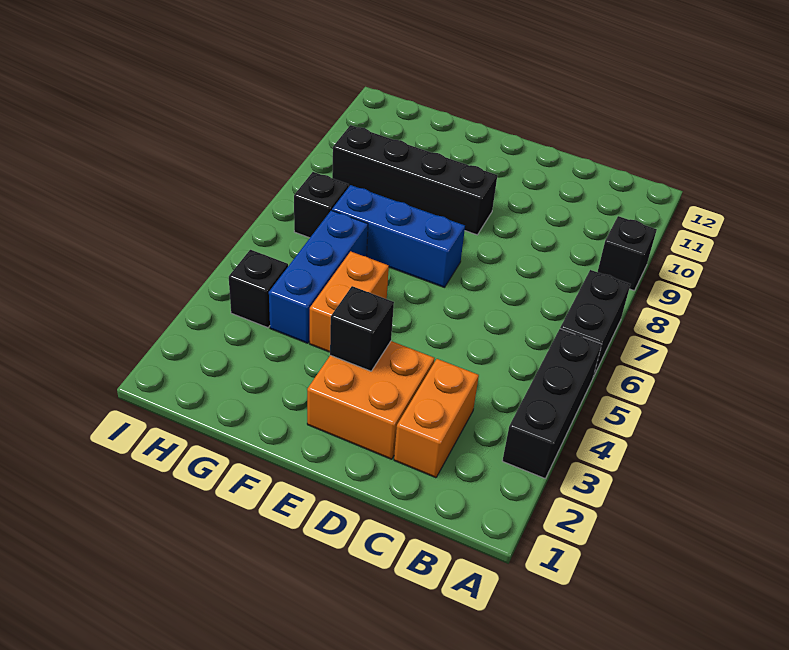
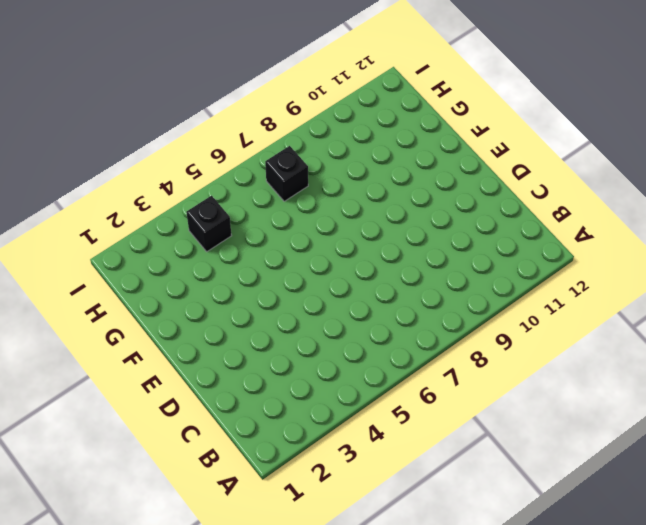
none -> black 1x3 brick [502,329,602,478]
none -> black 1x2 brick [560,270,630,377]
none -> black 1x1 brick [598,216,657,291]

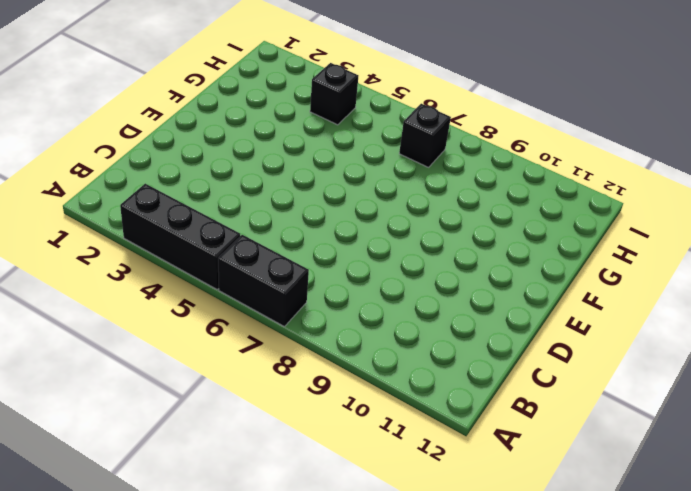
none -> black 1x1 brick [598,216,657,291]
none -> orange 1x2 brick [394,359,479,478]
none -> orange 2x2 brick [307,341,434,459]

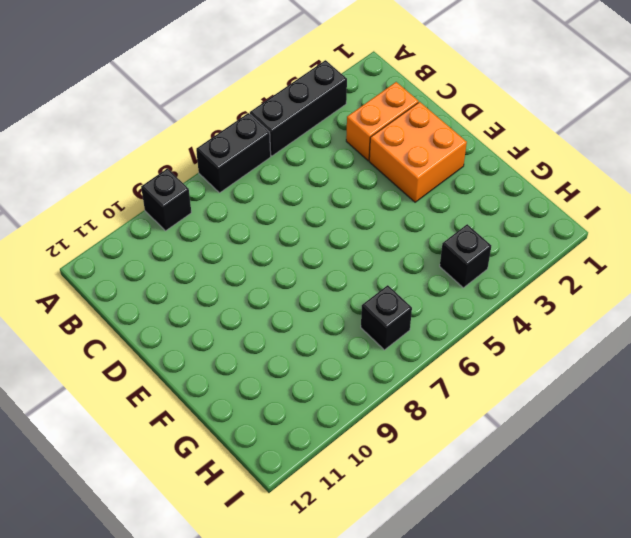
none -> blue 1x3 brick [332,185,465,287]
none -> black 1x4 brick [332,125,497,235]
none -> orange 1x2 brick [310,251,389,352]

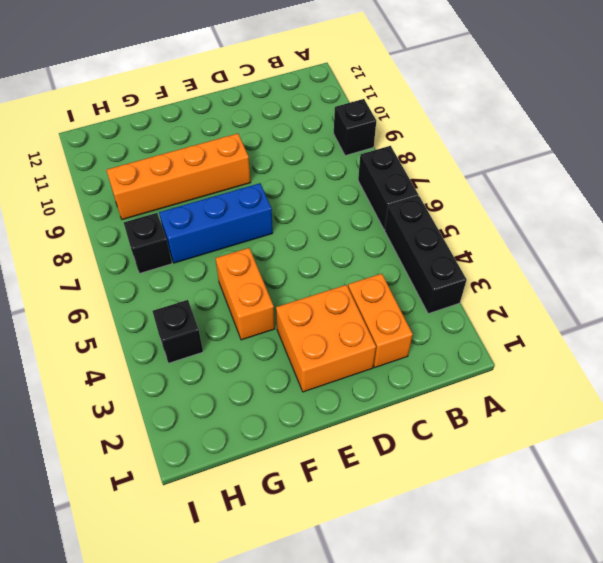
orange 1x4 brick [107,134,251,220] -> black 1x4 brick [332,125,497,235]
none -> blue 1x3 brick [269,210,368,343]
none -> black 1x1 brick [330,286,394,371]

